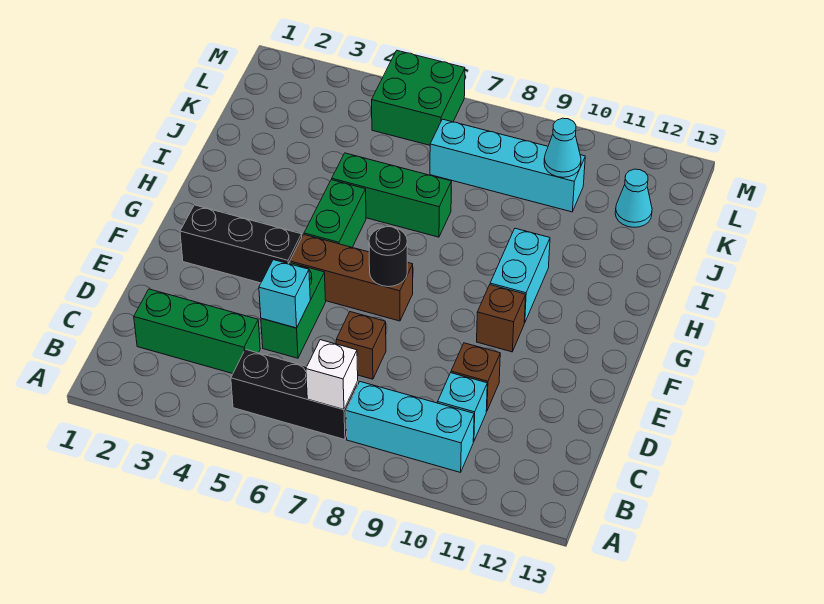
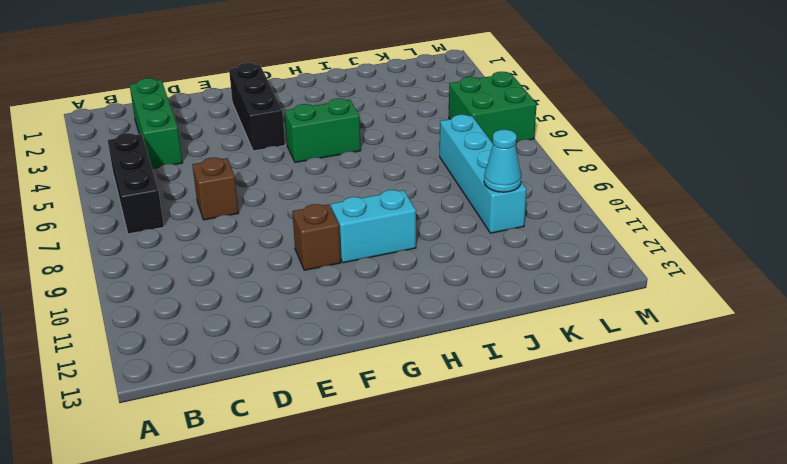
none -> cyan 1x3 brick [346,382,474,472]
none -> cyan 1x1 brick [438,373,487,442]
none -> green 1x2 brick [261,262,326,358]

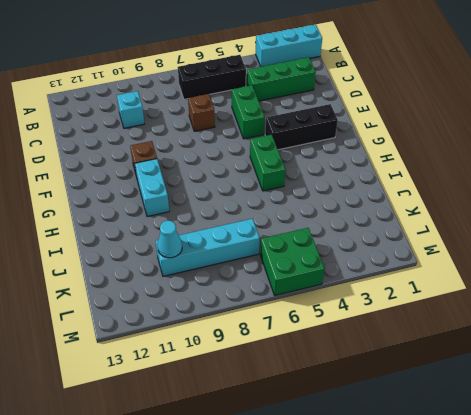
cyan 1x3 brick [256,24,322,67] -> cyan 1x3 brick moved to [346,382,474,472]
none -> brown 1x1 brick [451,343,500,411]
none -> brown 1x3 brick [290,234,413,321]
none -> green 1x3 brick [332,153,452,237]

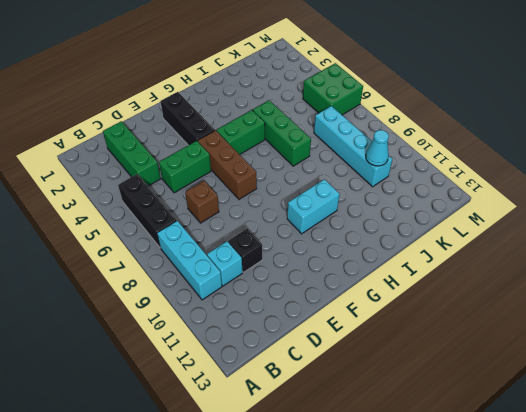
black 1x1 brick [228,228,262,272] -> brown 1x1 brick [451,343,500,411]
none -> brown 1x1 brick [477,285,526,352]
none -> cyan 1x1 cone [615,169,652,227]
none -> white 1x1 brick [306,340,358,410]

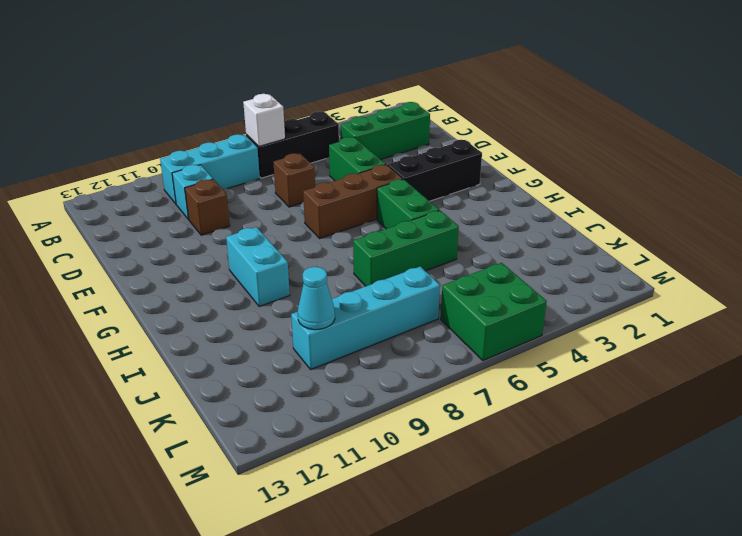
none -> brown 1x1 brick [477,285,526,352]
none -> cyan 1x1 cone [615,169,652,227]
none -> cyan 1x1 brick [259,260,310,328]

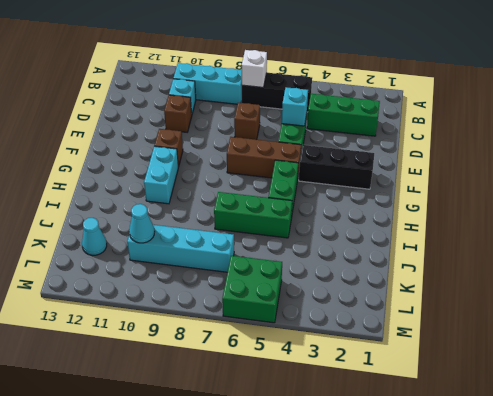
none -> black 1x1 round brick [369,227,407,287]

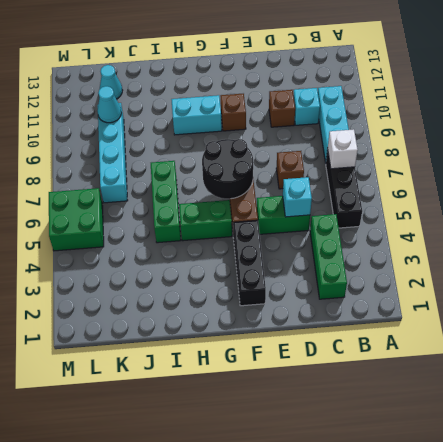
black 2x2 round brick [202,139,253,199] -> black 1x1 round brick [369,227,407,287]

